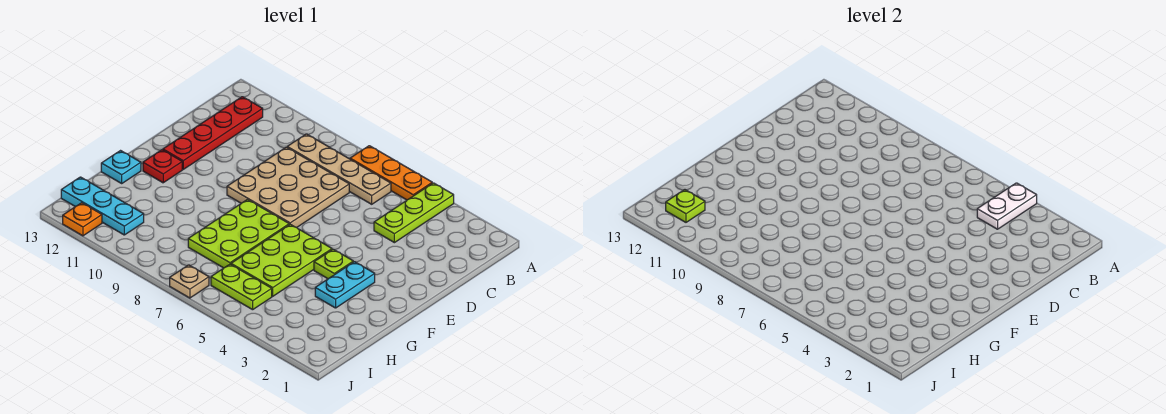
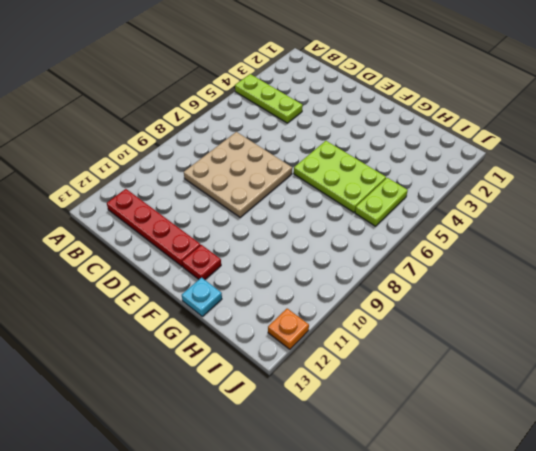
none -> orange 1x3 plate [350,146,432,200]
none -> tan 1x4 plate [287,134,391,204]
none -> cyan 1x2 plate [315,262,375,308]

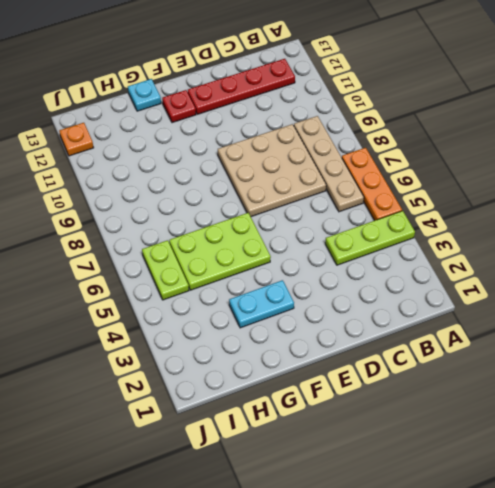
none -> lime 1x1 plate [314,249,353,279]
none -> lime 2x3 plate [188,200,289,268]
none -> cyan 1x3 plate [61,177,144,235]

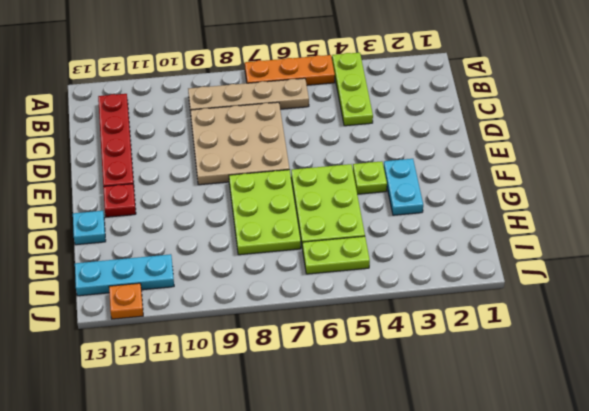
none -> tan 1x1 plate [170,265,209,298]
none -> white 1x2 plate [977,183,1037,229]
none -> lime 1x1 plate [666,190,705,222]

